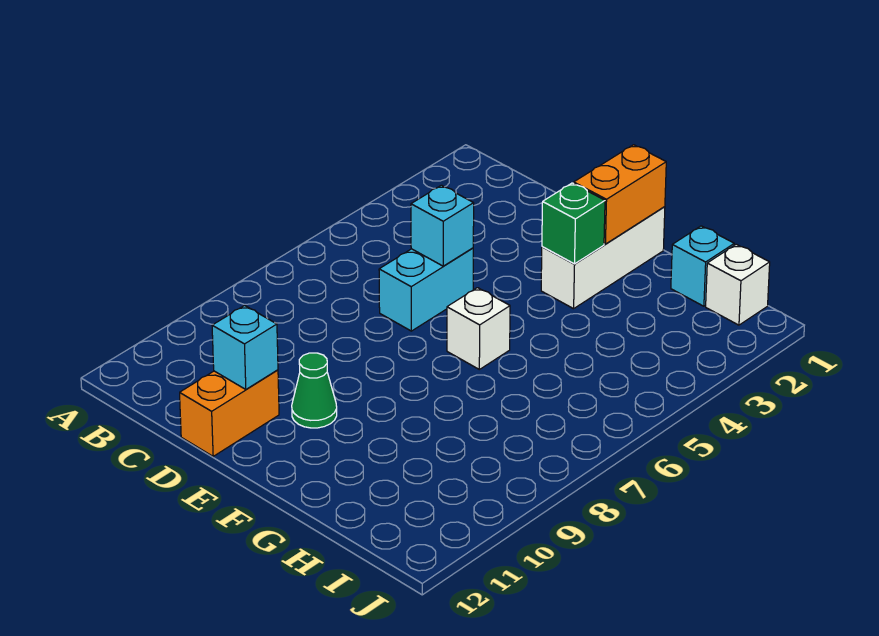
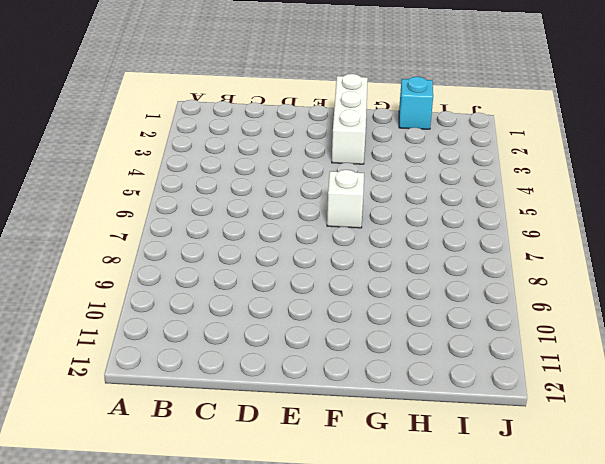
none -> cyan 1x2 brick [379,248,473,331]
none -> orange 1x2 brick [180,370,279,456]

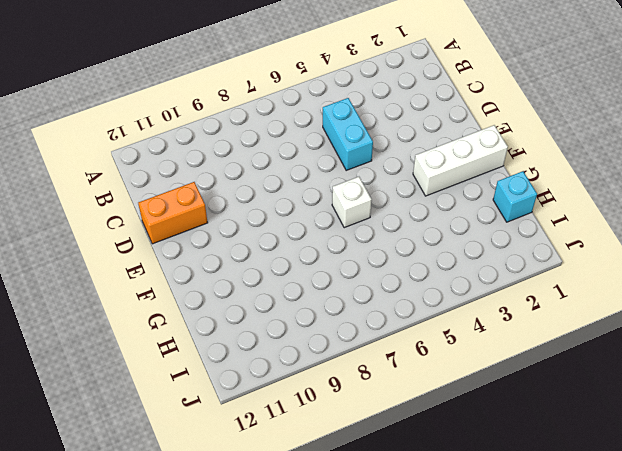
cyan 1x2 brick [323,98,373,170] -> cyan 1x2 brick turned to [379,248,473,331]
none -> green 1x1 cone [292,353,337,428]
none -> white 1x1 brick [706,244,770,325]

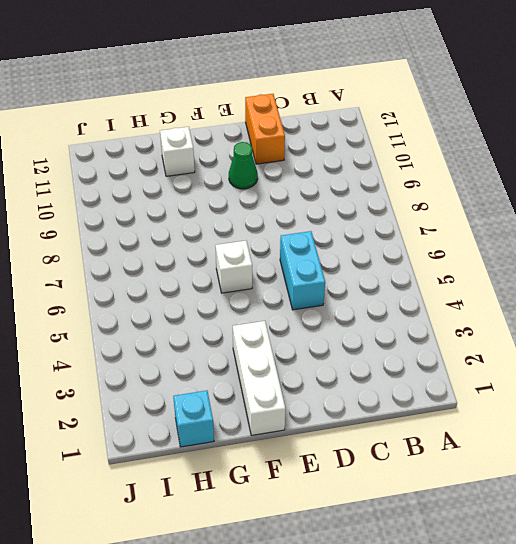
white 1x1 brick [160,127,195,176] -> white 1x1 brick moved to [706,244,770,325]
none -> cyan 1x1 brick [411,185,474,266]
none -> cyan 1x1 brick [212,306,278,389]

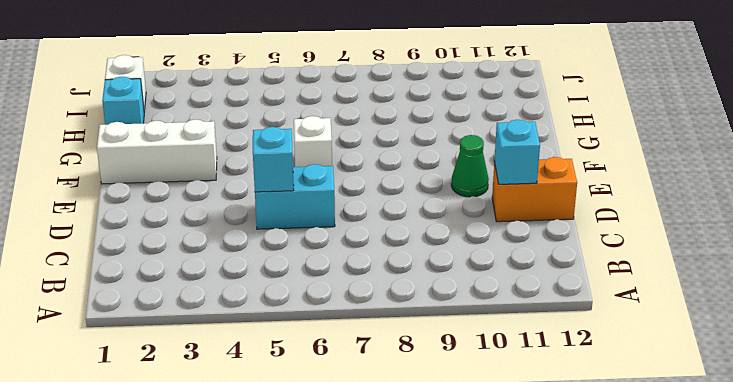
none -> orange 1x2 brick [574,145,666,244]
none -> green 1x1 brick [542,183,605,264]

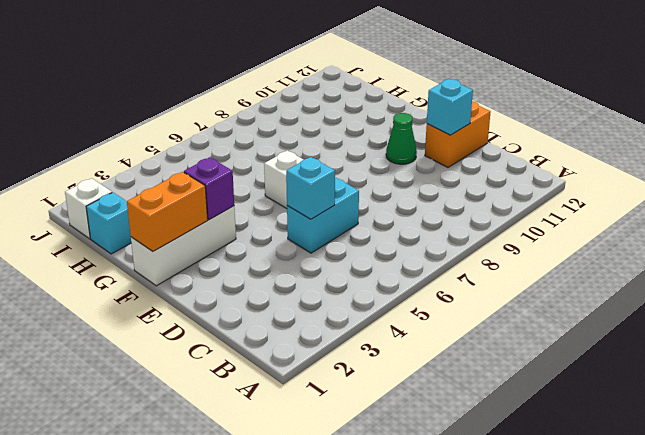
purple 1x1 brick [184,157,234,220] -> green 1x1 brick [542,183,605,264]

